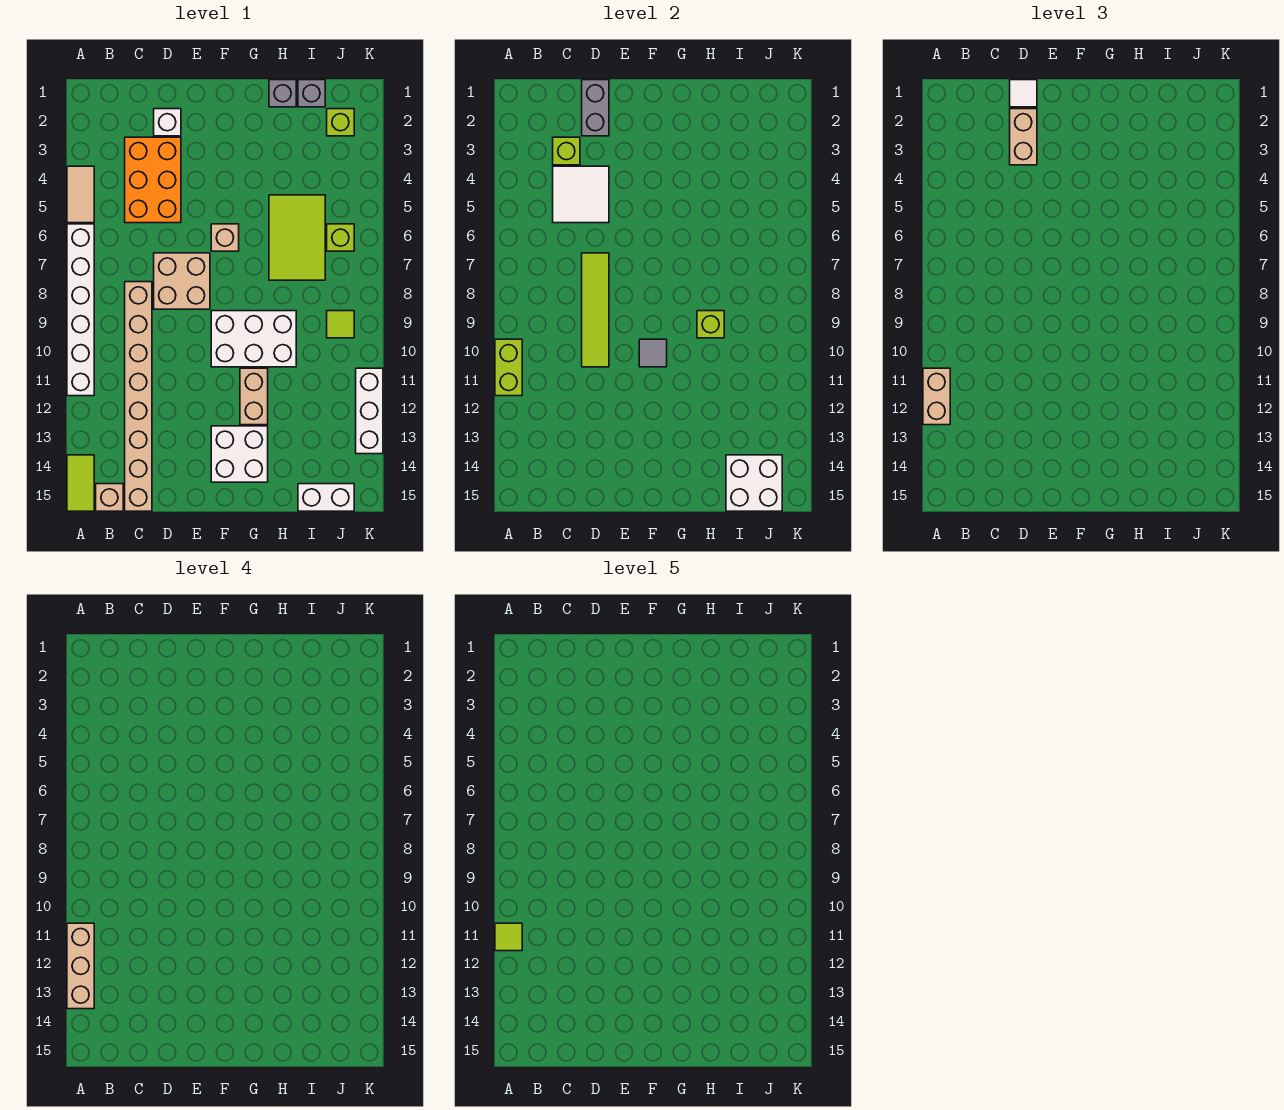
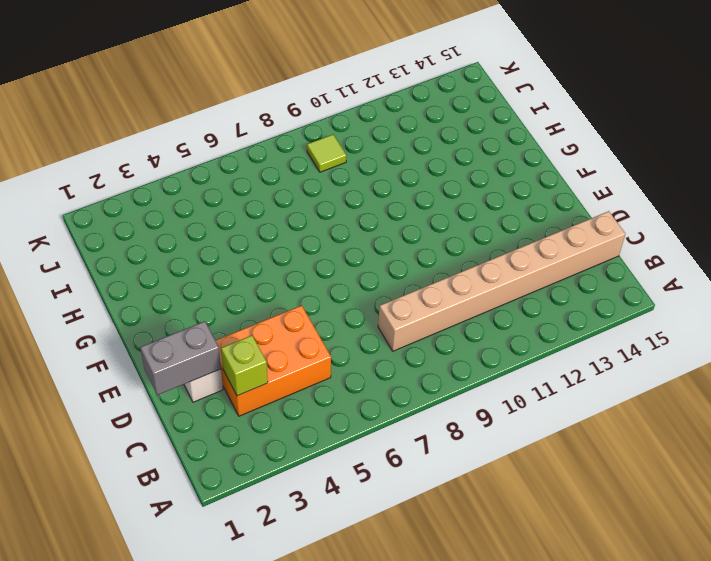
none -> tan 1x2 tile [67,166,94,223]
none -> white 1x6 brick [67,224,94,396]
none -> lime 1x2 tile [67,455,94,511]
none -> tan 1x1 brick [96,484,123,511]

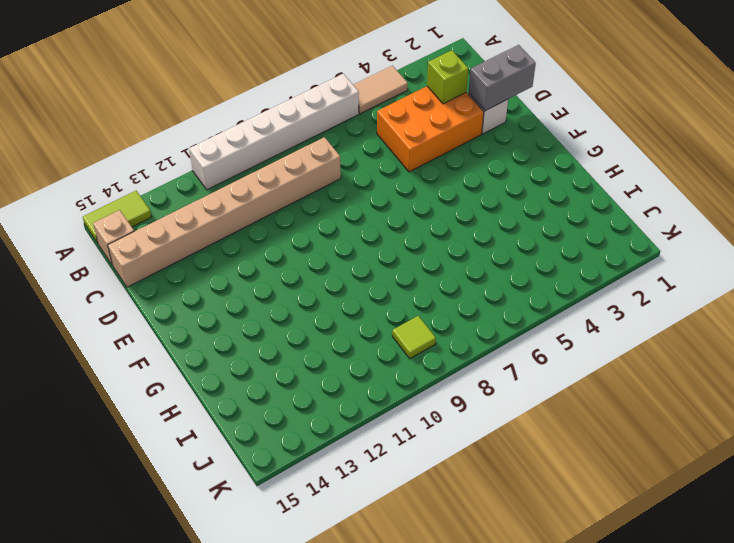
none -> tan 2x2 brick [154,253,210,309]
none -> tan 1x1 brick [211,224,239,251]
none -> white 2x3 brick [211,311,296,367]
none -> white 2x2 brick [211,426,268,482]

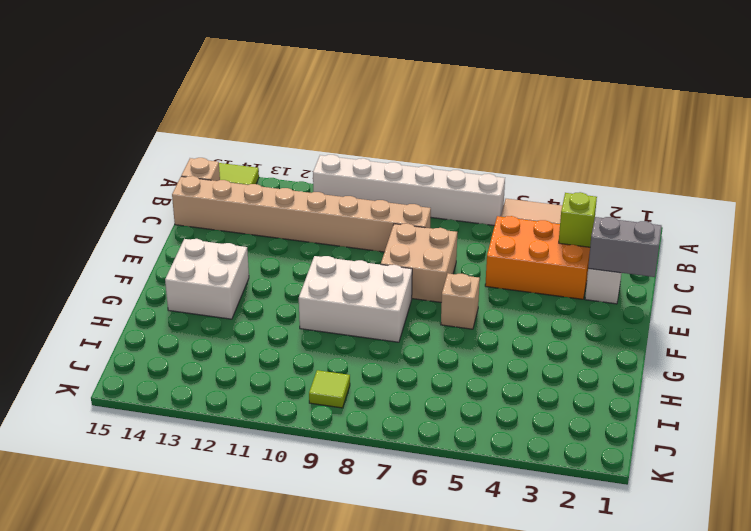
white 2x3 brick [299,256,412,342] -> white 2x3 brick turned to [211,311,296,367]
none -> tan 1x2 brick [240,368,268,425]
none -> grey 1x1 brick [269,80,296,107]
none -> lime 2x3 tile [269,195,325,280]
none -> grey 1x1 brick [298,80,325,107]

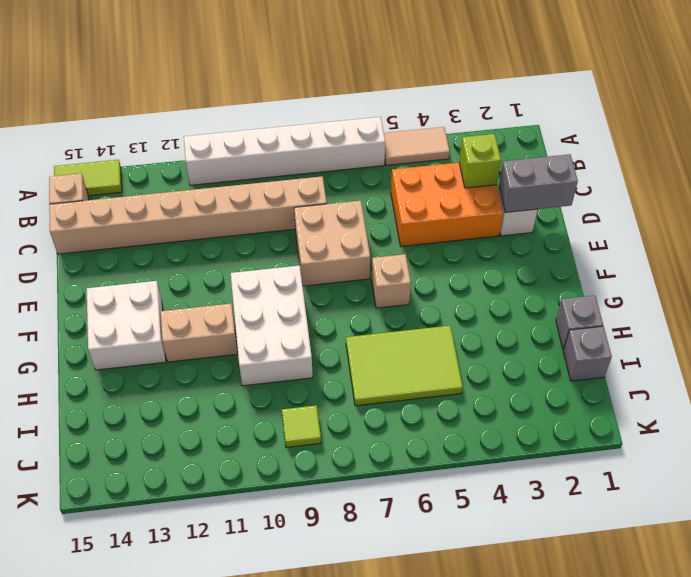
none -> white 1x2 brick [298,484,354,511]
none -> lime 1x1 brick [327,109,354,136]
none -> lime 1x1 brick [327,224,354,251]
none -> white 1x3 brick [356,368,383,454]

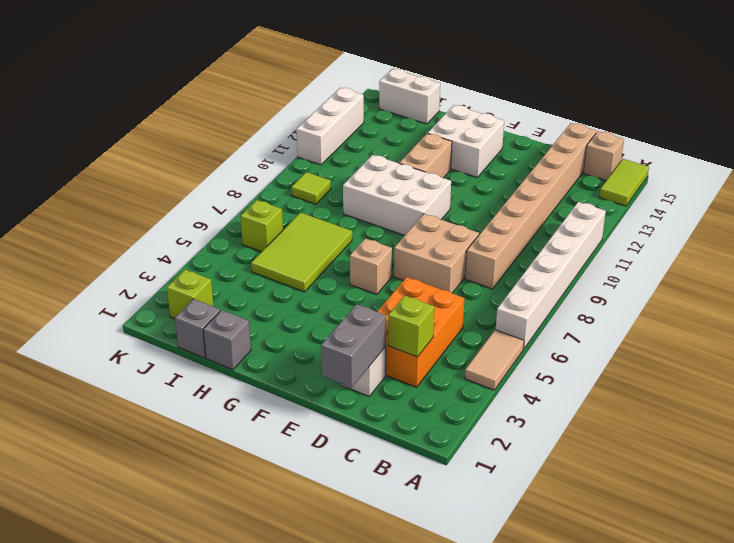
none -> lime 1x2 brick [495,339,522,396]
none -> white 2x2 tile [553,166,609,223]
none -> lime 1x4 tile [582,253,609,367]
none -> grey 1x1 tile [639,339,667,367]

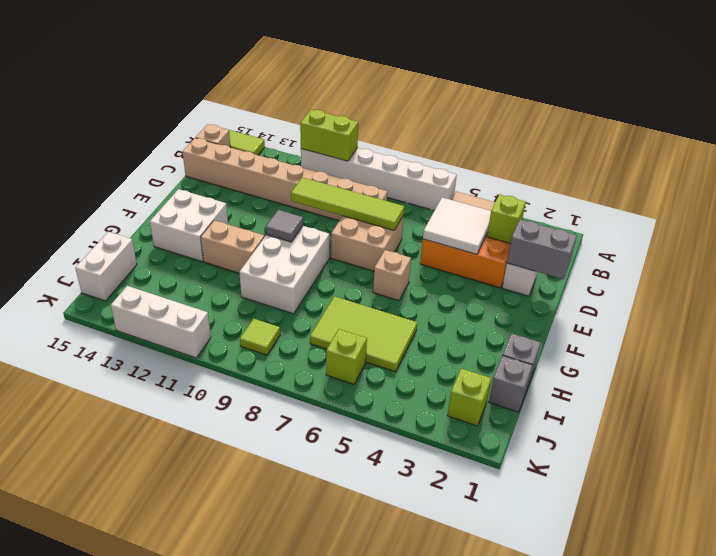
none -> lime 1x1 brick [697,311,724,338]
none -> white 2x2 brick [726,455,782,511]
none -> tan 1x2 brick [923,368,950,425]
none -> white 1x1 tile [1010,80,1037,107]

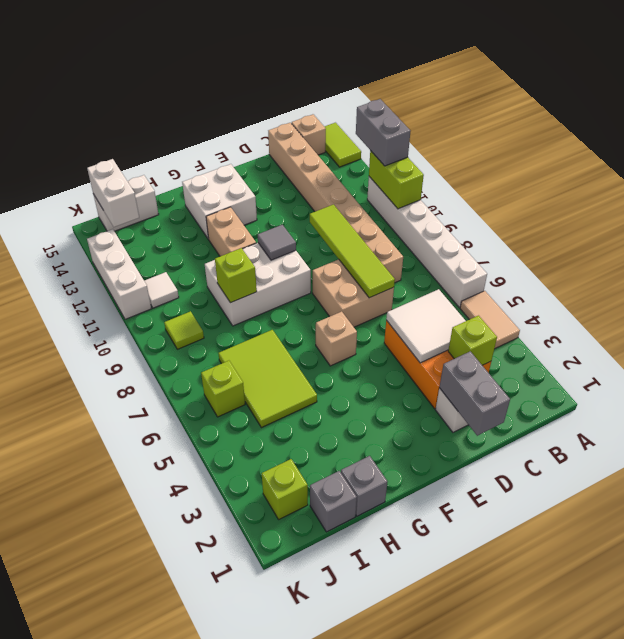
grey 1x2 brick [356,99,410,166] -> tan 1x2 brick [923,368,950,425]
white 1x1 tile [144,272,179,308] -> white 1x1 tile moved to [1010,80,1037,107]
white 1x2 brick [87,159,139,227] -> white 2x2 brick [726,455,782,511]
none -> tan 1x2 brick [1010,109,1037,165]
none -> tan 1x3 brick [67,923,94,1009]
none -> lime 1x1 tile [495,923,522,951]

